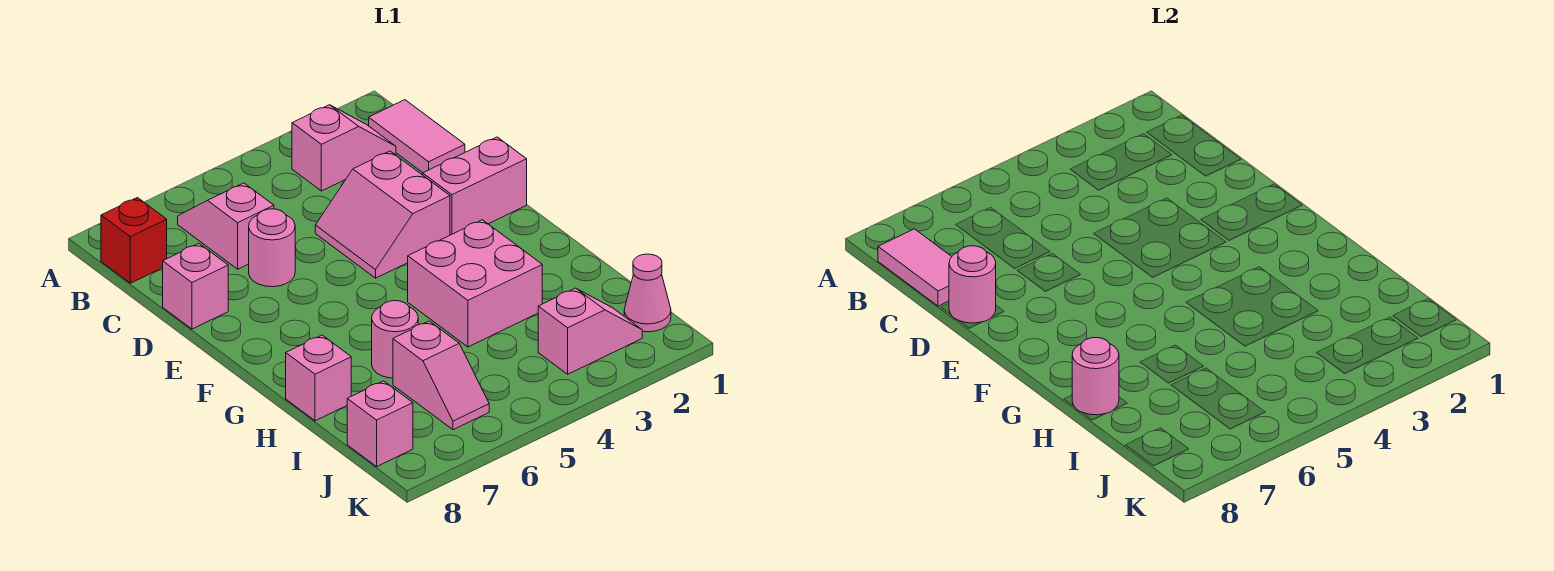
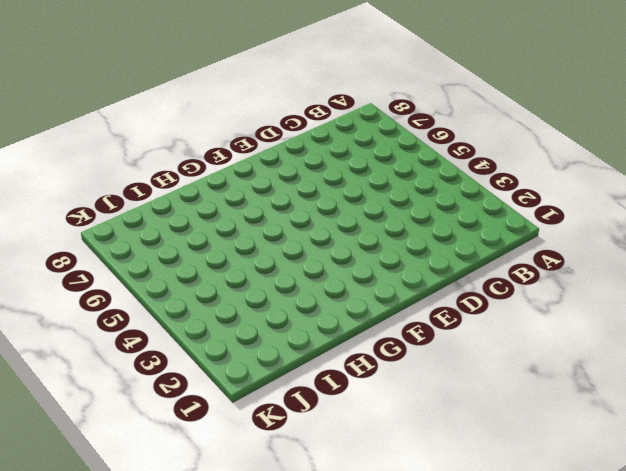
none -> pink 1x2 tile [369,100,465,173]
none -> pink 1x2 slope [292,105,396,191]
none -> pink 1x2 slope [178,183,274,269]

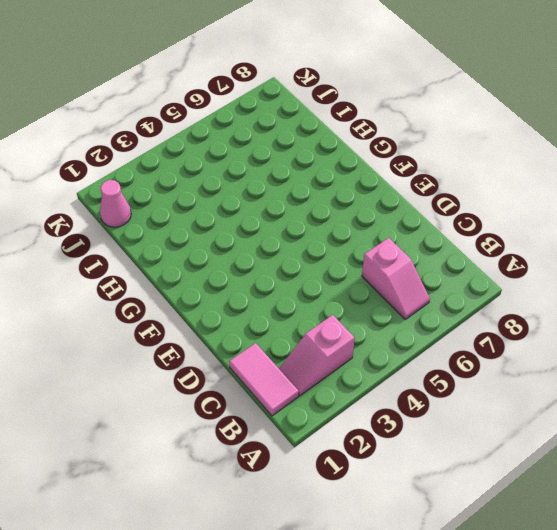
none -> red 1x1 brick [101,198,167,283]
none -> pink 2x2 slope [315,151,450,278]
none -> pink 1x1 round brick [249,209,295,287]

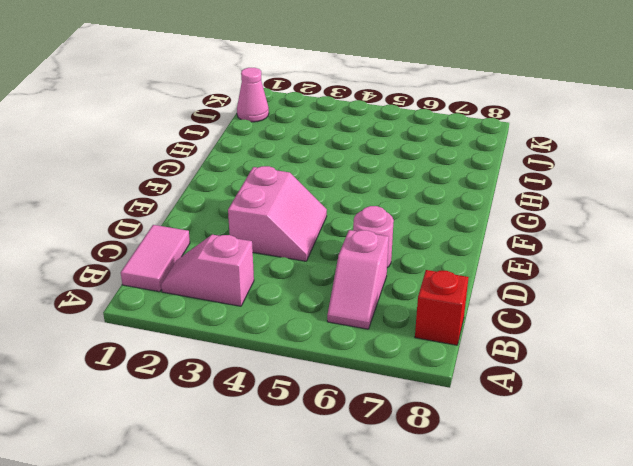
none -> pink 1x1 brick [163,243,228,329]
none -> pink 1x2 brick [423,137,527,235]
none -> pink 2x2 brick [408,220,542,347]

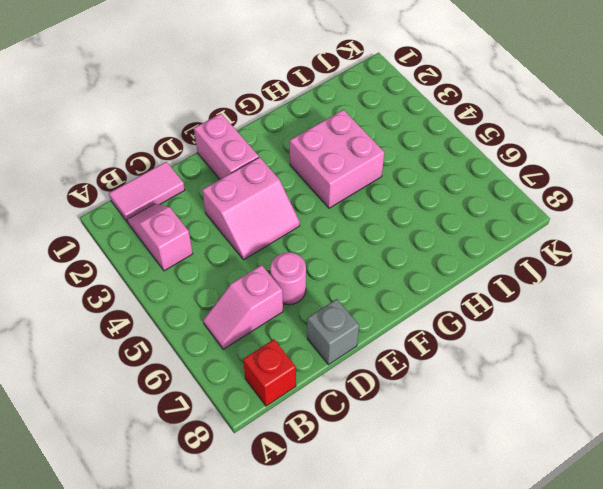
grey 1x1 brick [307,299,359,365] -> pink 1x1 brick [163,243,228,329]
none -> pink 1x1 round brick [372,301,418,378]
none -> pink 1x1 brick [286,335,351,421]
none -> pink 1x2 slope [393,321,489,430]

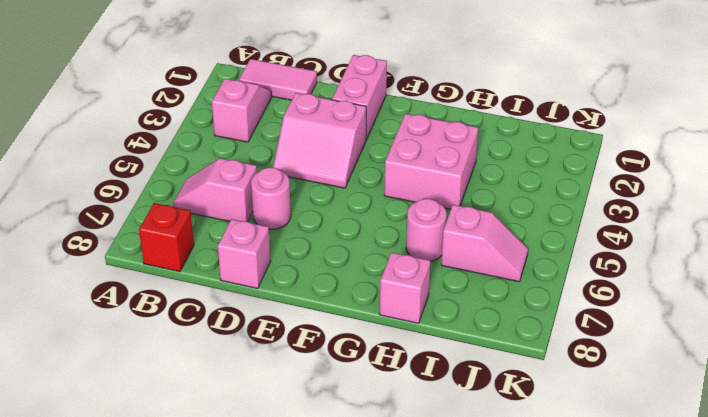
none -> pink 1x1 cone [624,254,671,332]
none -> pink 1x2 slope [538,288,642,374]
none -> pink 1x1 brick [347,381,413,467]

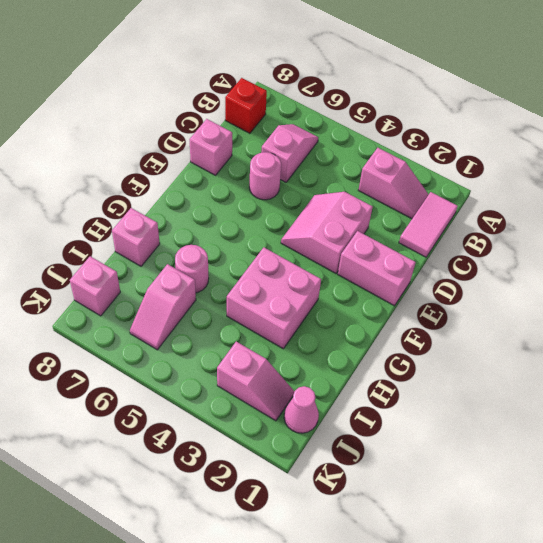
none -> pink 1x2 tile [878,229,952,306]
none -> pink 1x1 round brick [949,246,996,323]
none -> pink 1x1 round brick [1072,338,1119,415]

